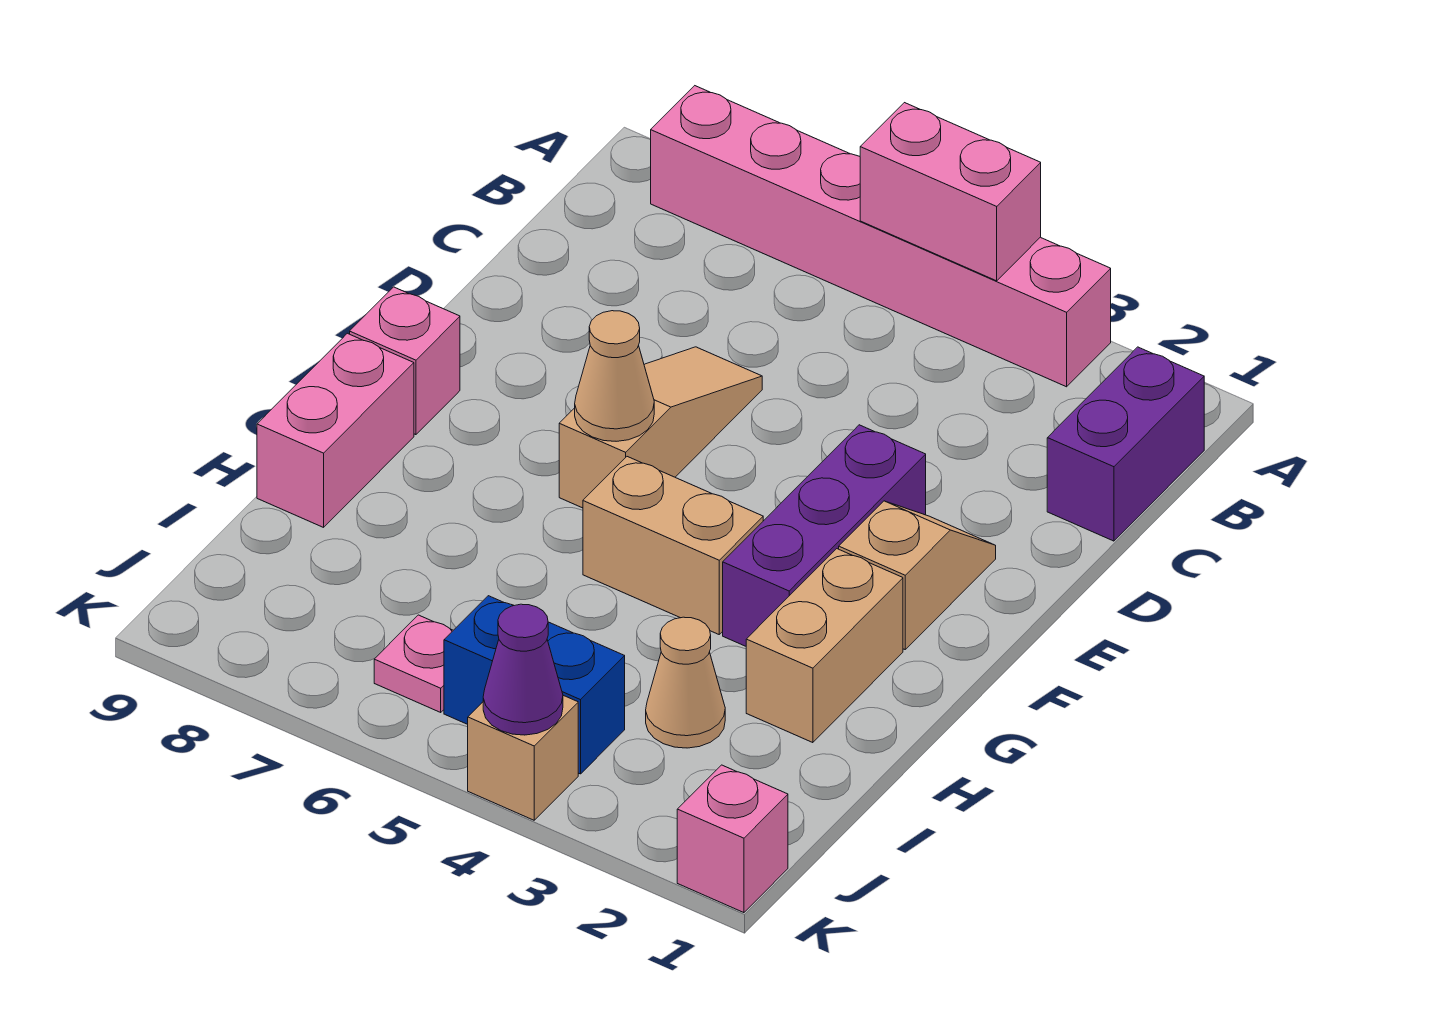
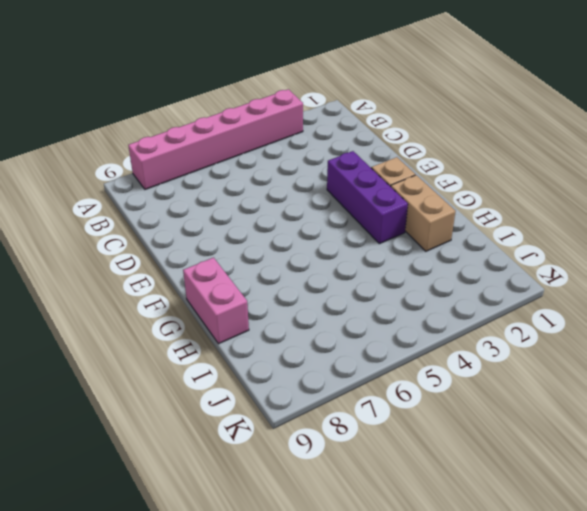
none -> purple 1x2 brick [1047,347,1204,541]
none -> tan 1x3 slope [559,347,762,508]
none -> pink 1x1 brick [350,287,460,435]

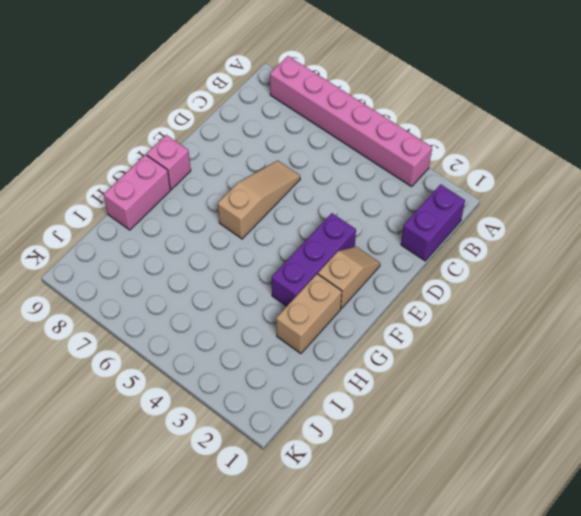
none -> tan 1x2 brick [583,457,763,634]
none -> tan 1x1 cone [646,617,725,748]
none -> blue 1x2 brick [444,596,625,774]

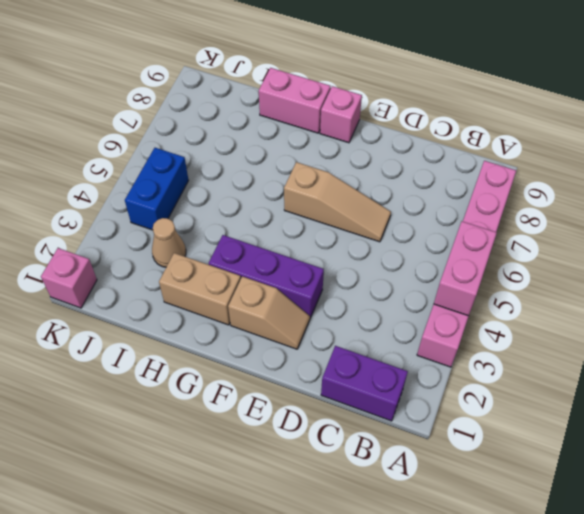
none -> tan 1x2 brick [583,457,763,634]
none -> pink 1x1 plate [374,615,453,712]
none -> tan 1x1 brick [468,695,578,820]

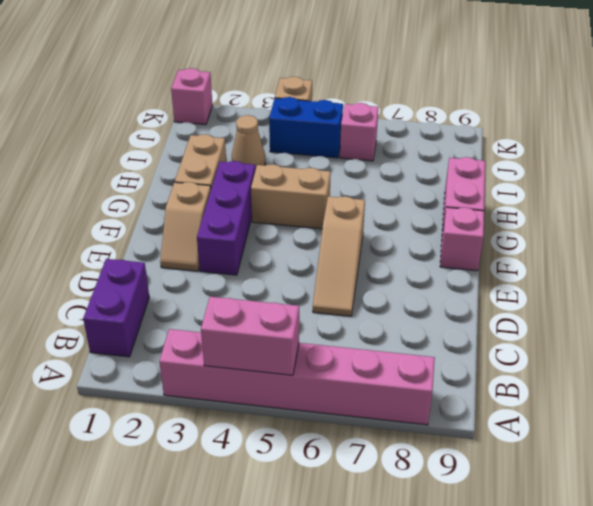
pink 1x1 brick [340,103,378,161] -> pink 1x1 plate [374,615,453,712]
none -> tan 1x1 cone [575,311,654,441]
none -> purple 1x1 cone [483,604,563,735]

